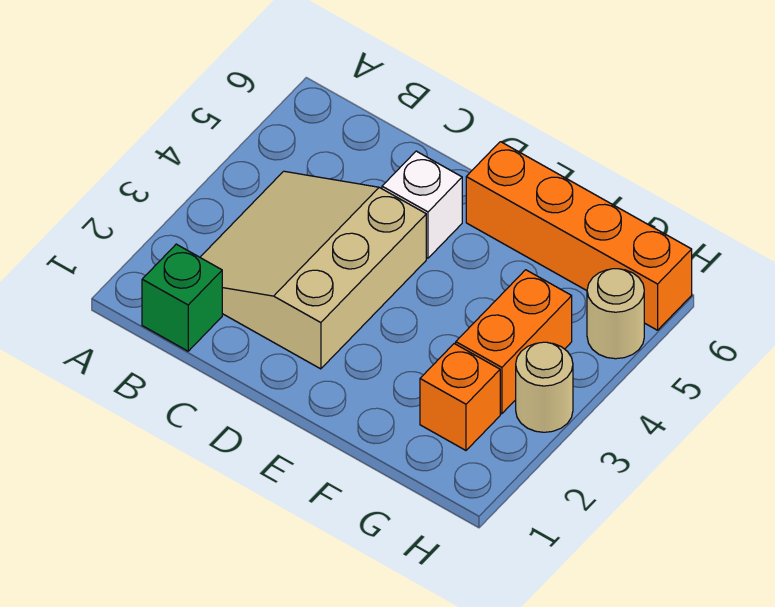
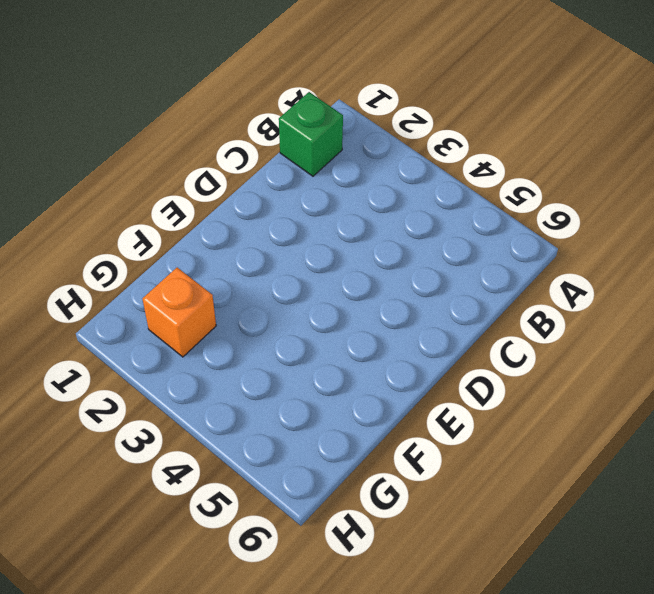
none -> tan 3x3 slope [200,171,426,369]
none -> white 1x1 brick [382,151,462,258]

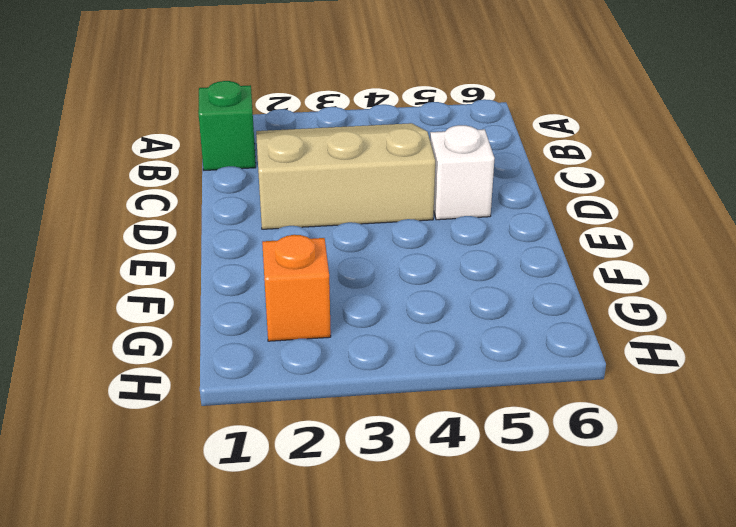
none -> orange 1x4 brick [466,142,692,330]
none -> orange 1x2 brick [456,270,572,414]

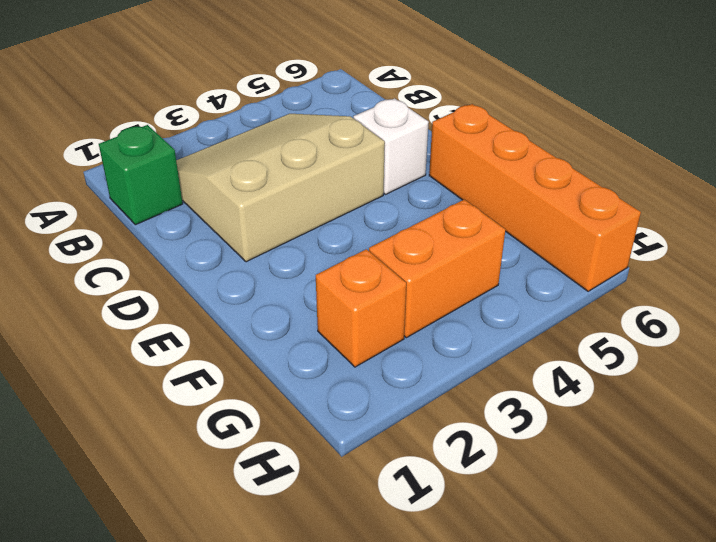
none -> tan 1x1 round brick [516,342,573,432]
none -> tan 1x1 round brick [587,269,644,359]

